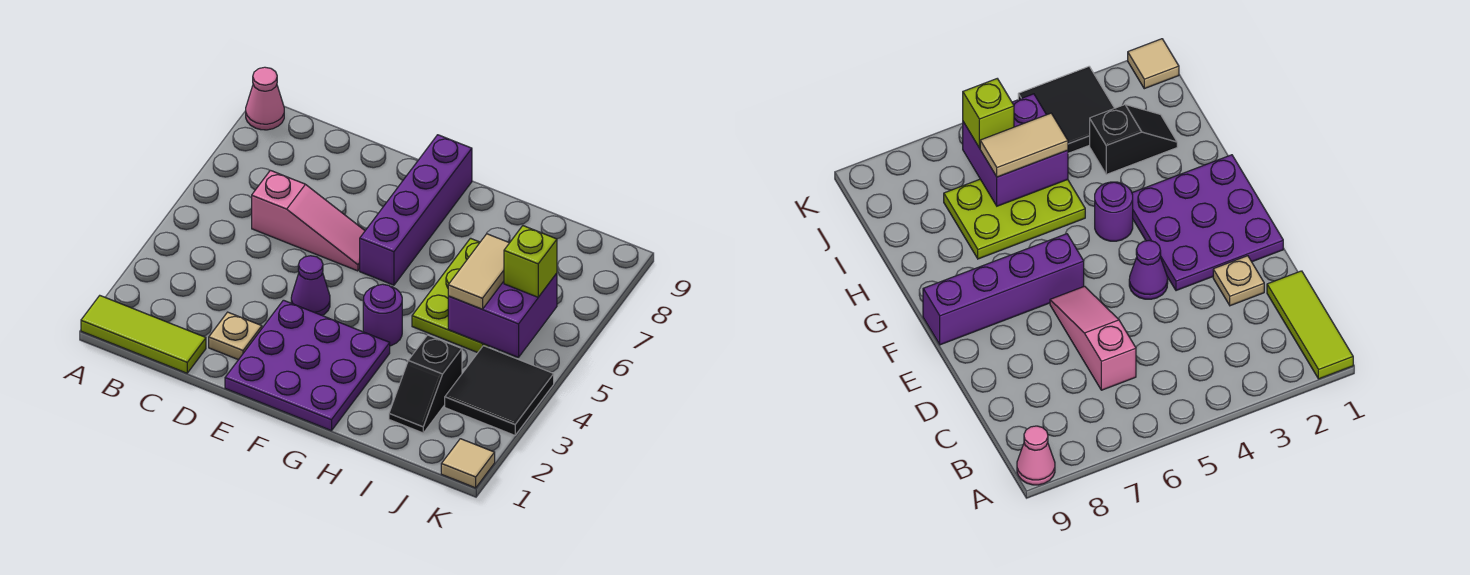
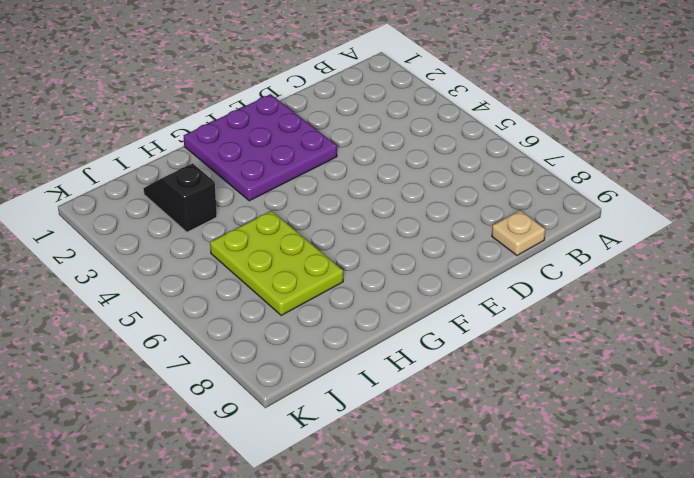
tan 1x1 plate [492,210,545,256] -> tan 1x1 plate moved to [209,312,262,360]
none -> lime 1x3 tile [81,296,206,373]
none -> pink 1x1 cone [246,67,284,130]
none -> pink 1x3 slope [252,170,365,271]

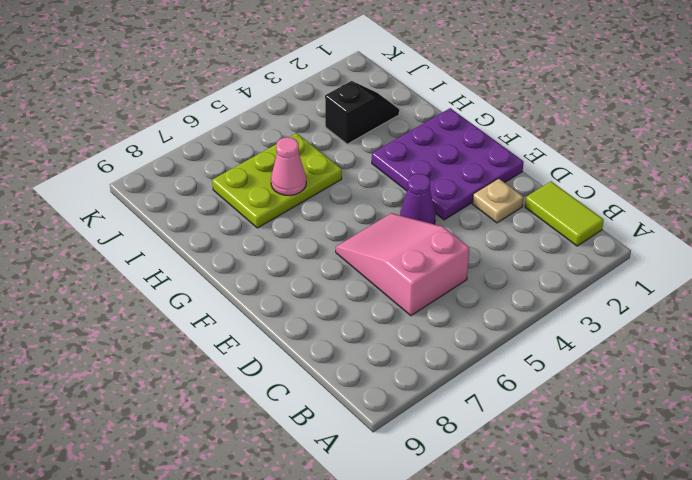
lime 1x2 tile [525,181,604,246] -> lime 1x3 tile [81,296,206,373]
pink 2x3 slope [336,213,469,316] -> pink 1x3 slope [252,170,365,271]
pink 1x1 cone [271,137,306,196] -> pink 1x1 cone moved to [246,67,284,130]
none -> purple 1x4 brick [360,135,472,285]
none -> purple 1x1 round brick [363,284,402,346]
none -> black 2x2 tile [445,346,554,435]

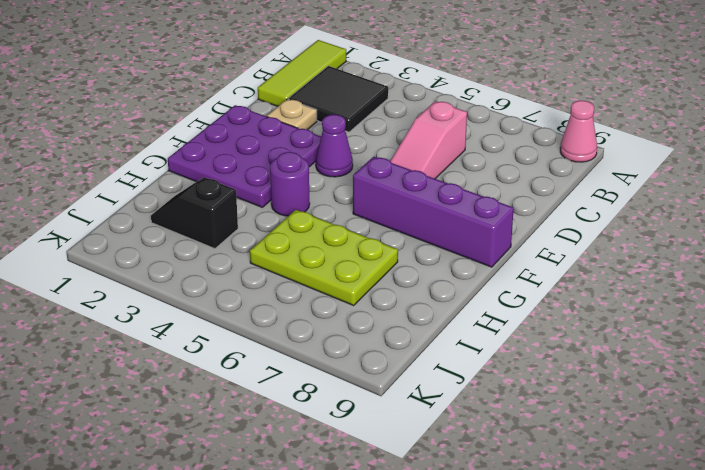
black 2x2 tile [288,66,388,132] -> black 2x2 tile moved to [445,346,554,435]
none -> tan 1x1 tile [441,439,495,488]
none -> purple 2x2 brick [448,273,557,357]
none -> tan 1x2 tile [448,234,509,309]

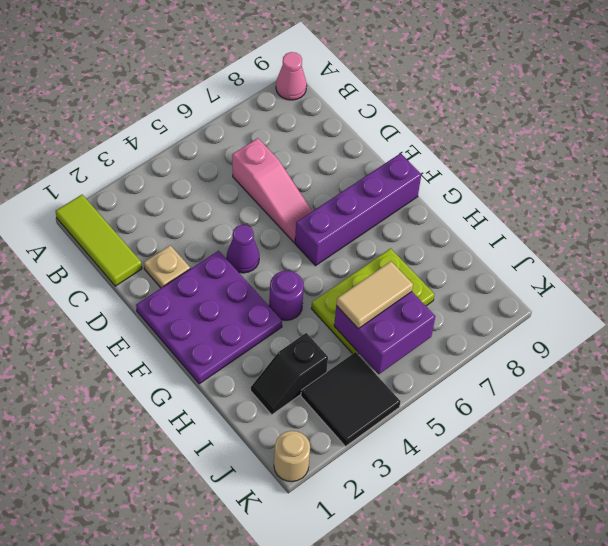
tan 1x1 round brick [274,431,310,482] -> tan 1x1 tile [441,439,495,488]
none -> lime 1x1 brick [504,226,557,297]

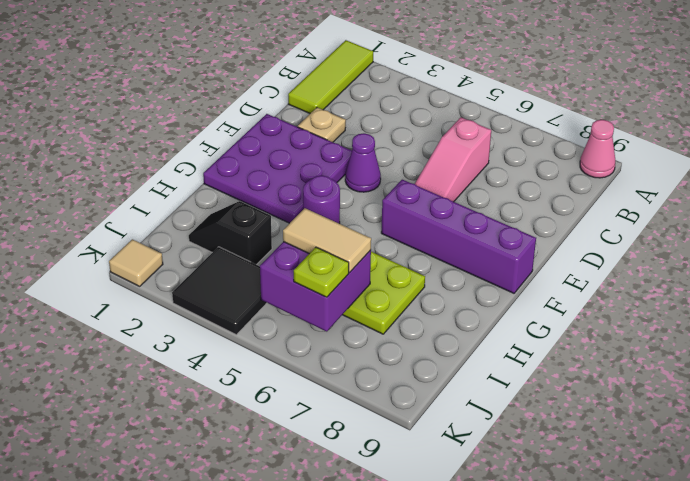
lime 1x1 plate [294,247,349,297] -> lime 1x1 brick [504,226,557,297]

